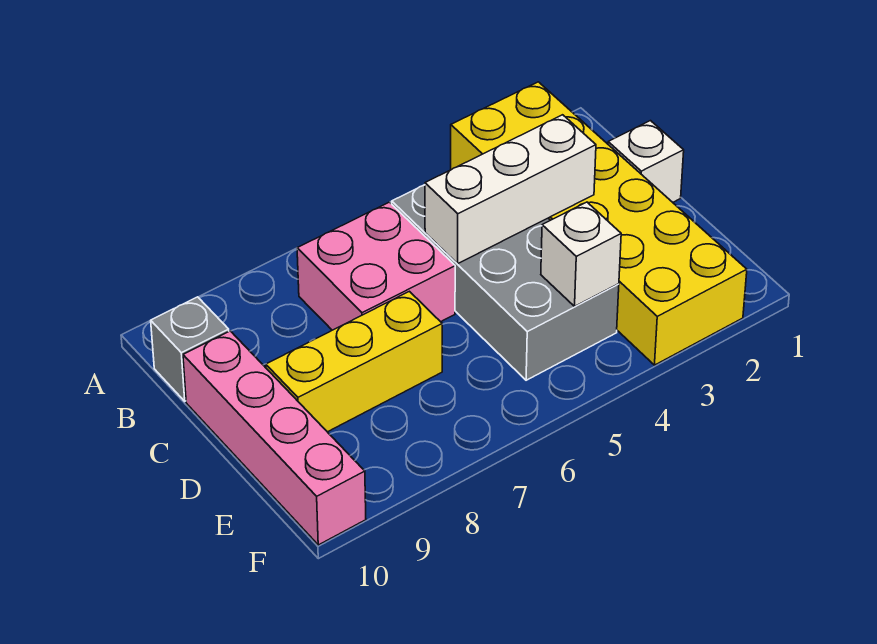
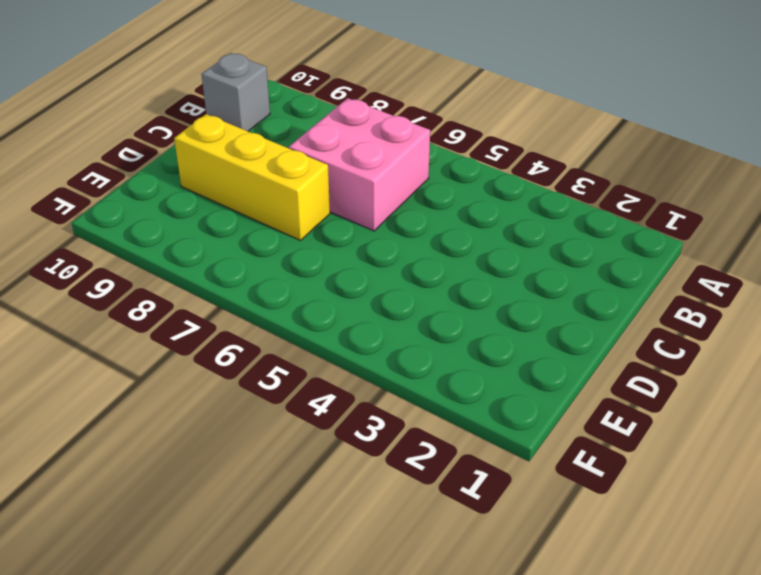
none -> yellow 2x6 brick [451,82,747,365]
none -> grey 2x4 brick [392,185,619,380]

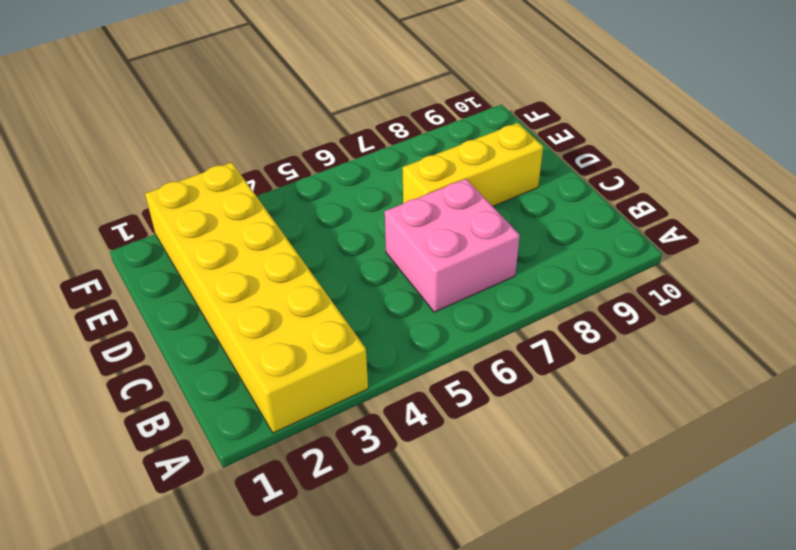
none -> grey 2x4 brick [392,185,619,380]
none -> grey 1x1 brick [151,297,229,401]

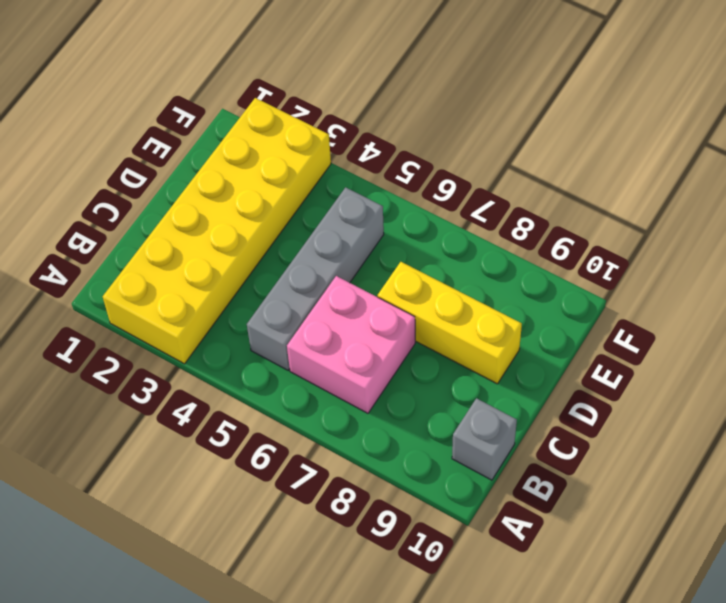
grey 1x4 brick [247,187,384,370] -> grey 2x4 brick [392,185,619,380]
none -> white 1x1 brick [608,121,684,202]
none -> pink 1x4 brick [183,331,366,545]

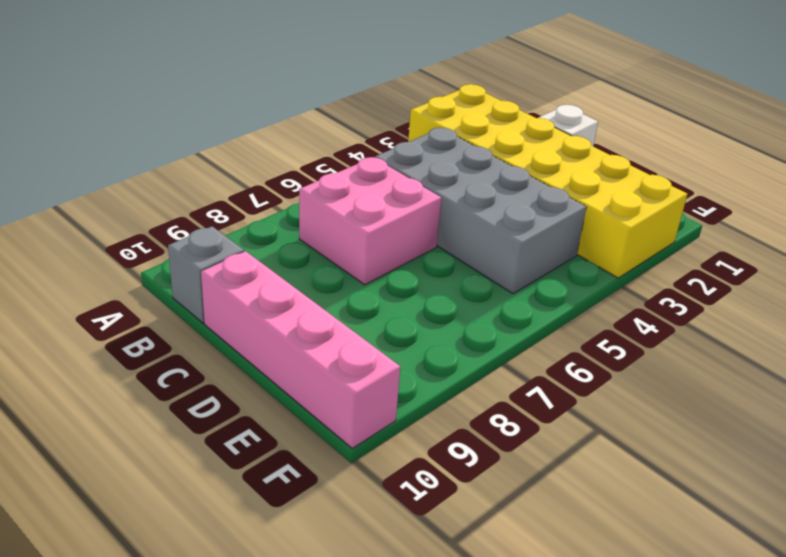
none -> yellow 1x3 brick [266,291,442,432]
none -> white 1x3 brick [425,115,596,264]

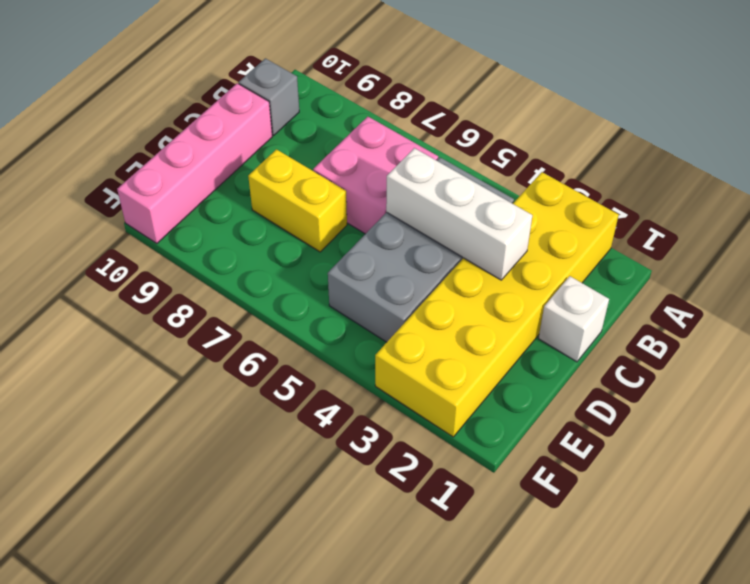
yellow 1x2 brick [248,149,347,252] -> yellow 1x3 brick [266,291,442,432]
none -> white 1x1 brick [541,202,621,306]

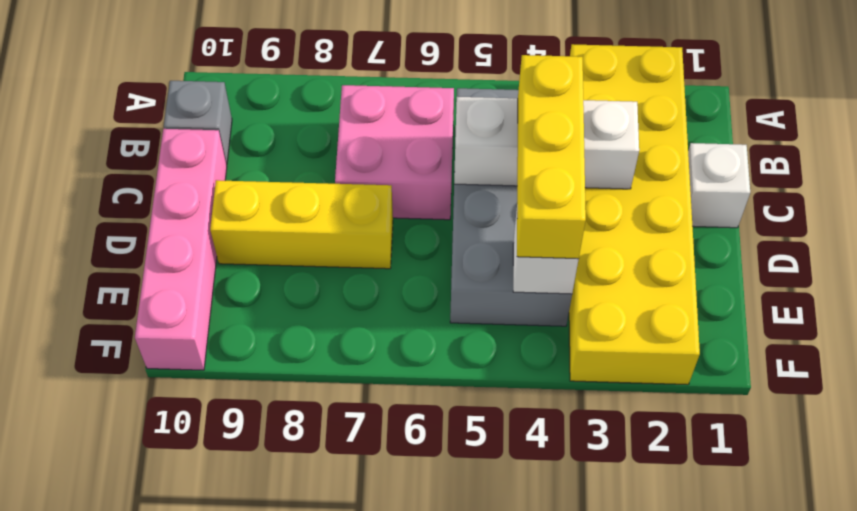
yellow 1x3 brick [517,55,586,259] -> none

